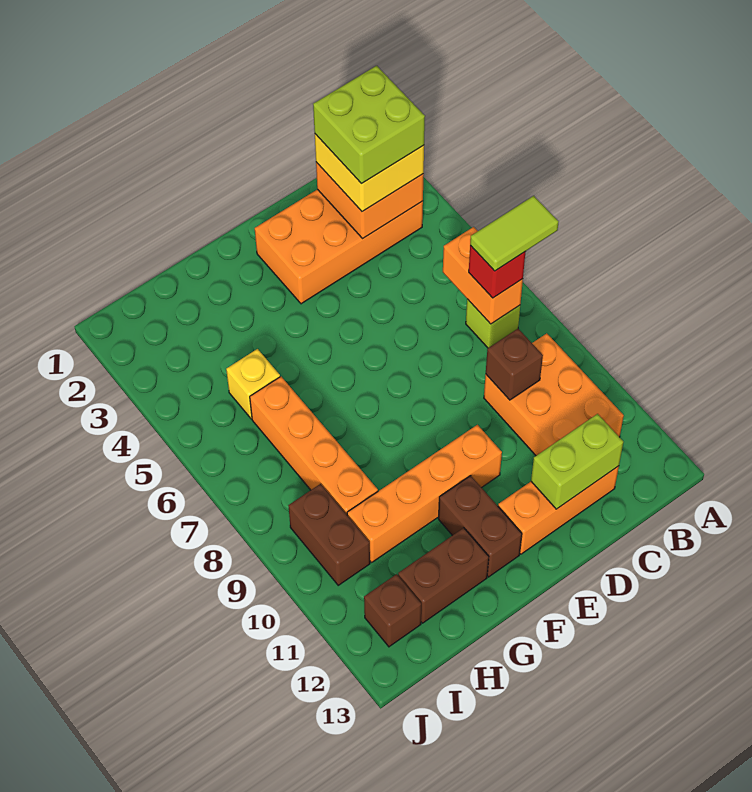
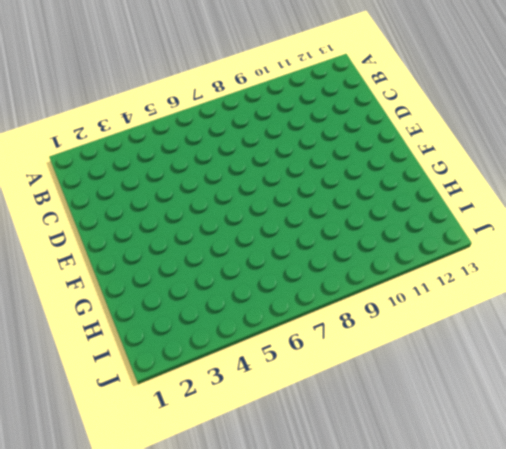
none -> orange 2x4 brick [255,189,423,304]
none -> lime 1x1 brick [466,299,520,348]
none -> orange 2x3 brick [484,333,624,456]

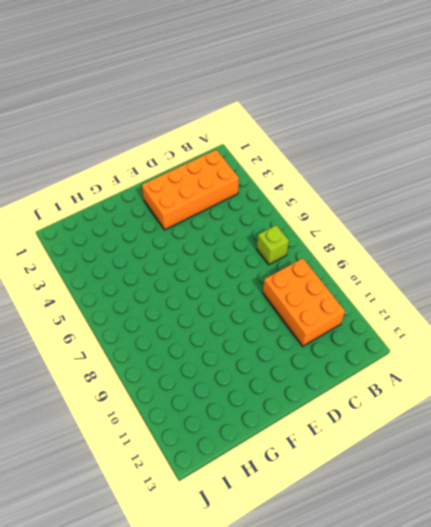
none -> orange 1x3 brick [498,466,619,554]
none -> orange 1x4 brick [347,425,502,562]
none -> brown 1x2 brick [438,476,522,577]

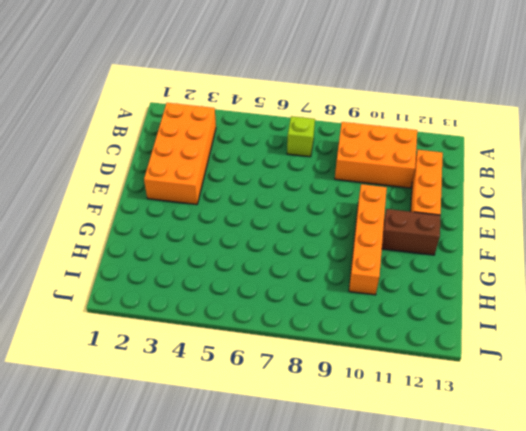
none -> brown 1x2 brick [398,528,489,623]
none -> yellow 1x1 brick [226,349,280,419]
none -> orange 1x4 brick [250,377,378,514]

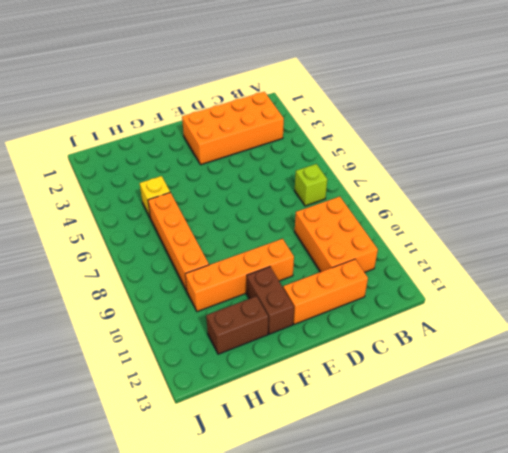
none -> brown 1x2 brick [288,484,370,585]
none -> brown 1x1 brick [364,574,421,647]
none -> orange 2x2 brick [316,162,424,239]

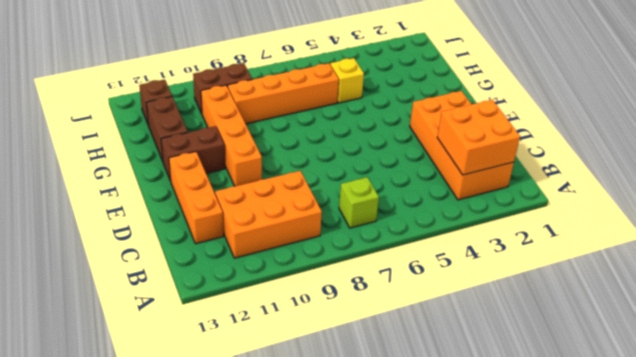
none -> orange 1x2 brick [443,227,523,324]
none -> brown 1x1 brick [486,329,543,400]
none -> lime 1x2 brick [531,414,623,509]

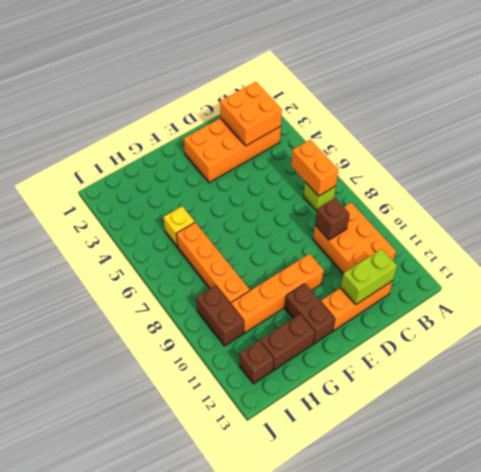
none -> yellow 2x2 brick [315,134,424,212]
none -> red 1x1 brick [469,246,525,298]
none -> lime 1x2 tile [470,196,558,271]

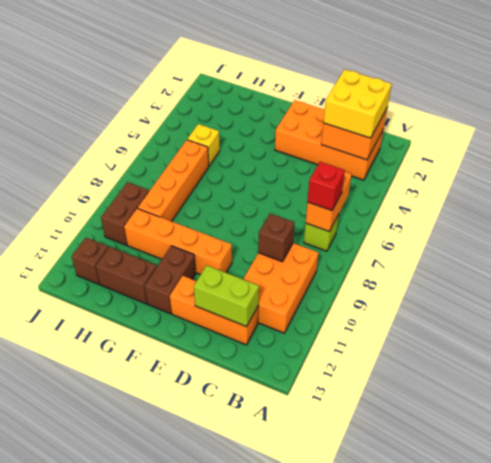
none -> lime 1x2 tile [470,196,558,271]
none -> lime 2x2 brick [313,66,425,184]

